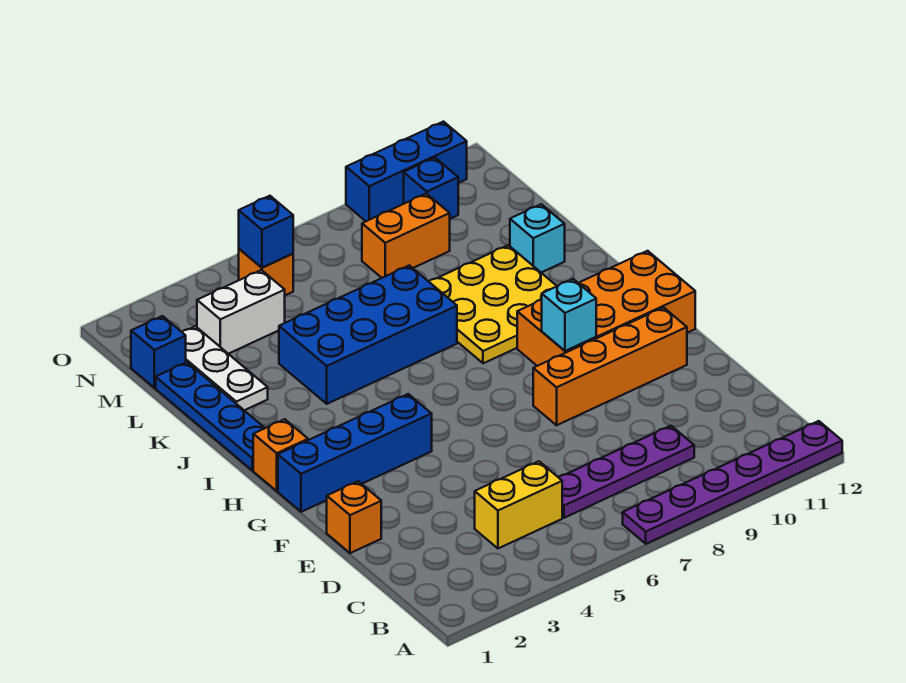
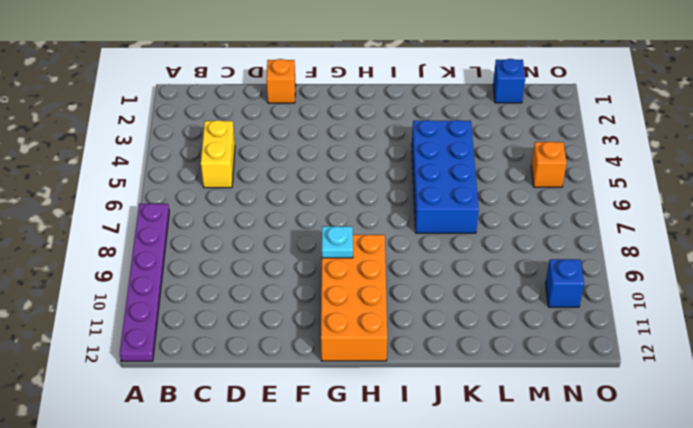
cyan 1x1 plate [322,226,353,258] -> cyan 1x1 brick [542,279,596,351]
none -> purple 1x4 plate [559,426,694,518]
none -> orange 1x4 brick [533,308,687,425]
none -> blue 1x4 brick [278,394,432,512]

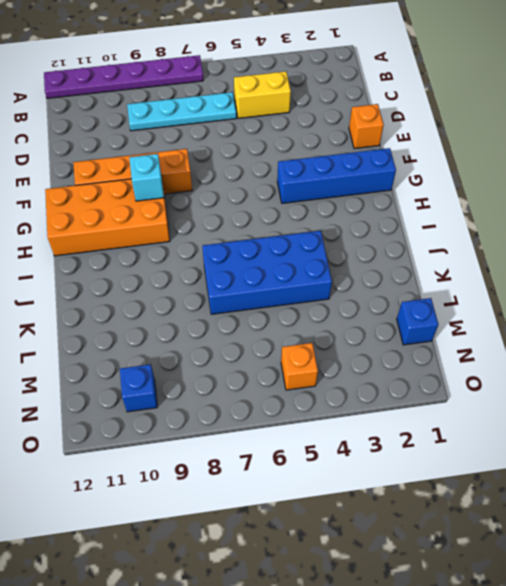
cyan 1x4 plate [127,92,237,131] -> purple 1x4 plate [559,426,694,518]
none -> orange 1x1 brick [253,419,308,491]
none -> blue 1x4 plate [156,362,265,470]
none -> yellow 3x3 plate [429,245,557,363]

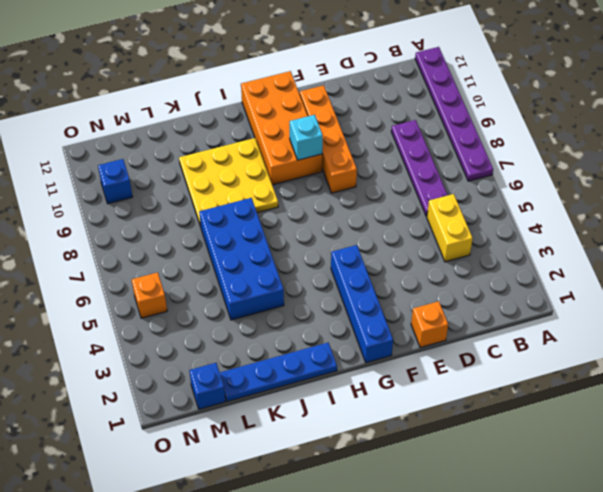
none -> orange 1x1 brick [253,419,308,491]
none -> white 1x3 plate [182,326,268,410]
none -> cyan 1x1 brick [510,204,565,272]

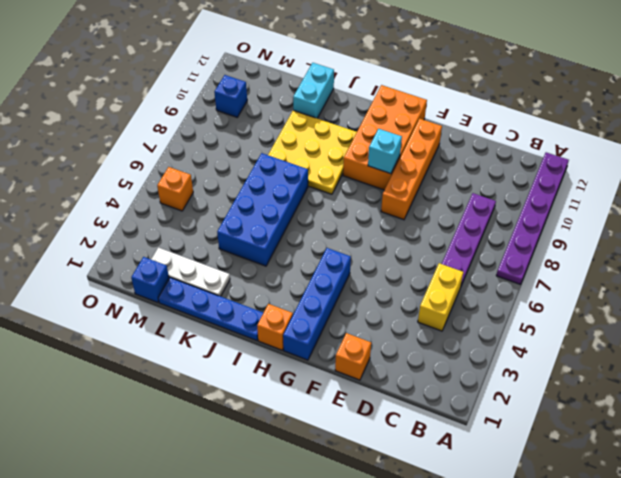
cyan 1x2 brick [293,63,334,118] -> cyan 1x1 brick [510,204,565,272]
none -> white 1x2 brick [197,270,285,354]
none -> orange 1x2 brick [362,194,450,278]
none -> blue 1x3 brick [346,122,467,221]

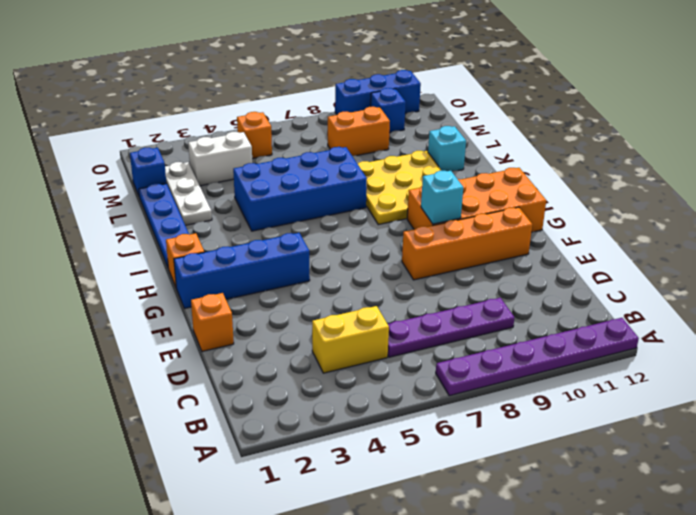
none -> blue 1x1 brick [239,196,293,268]

